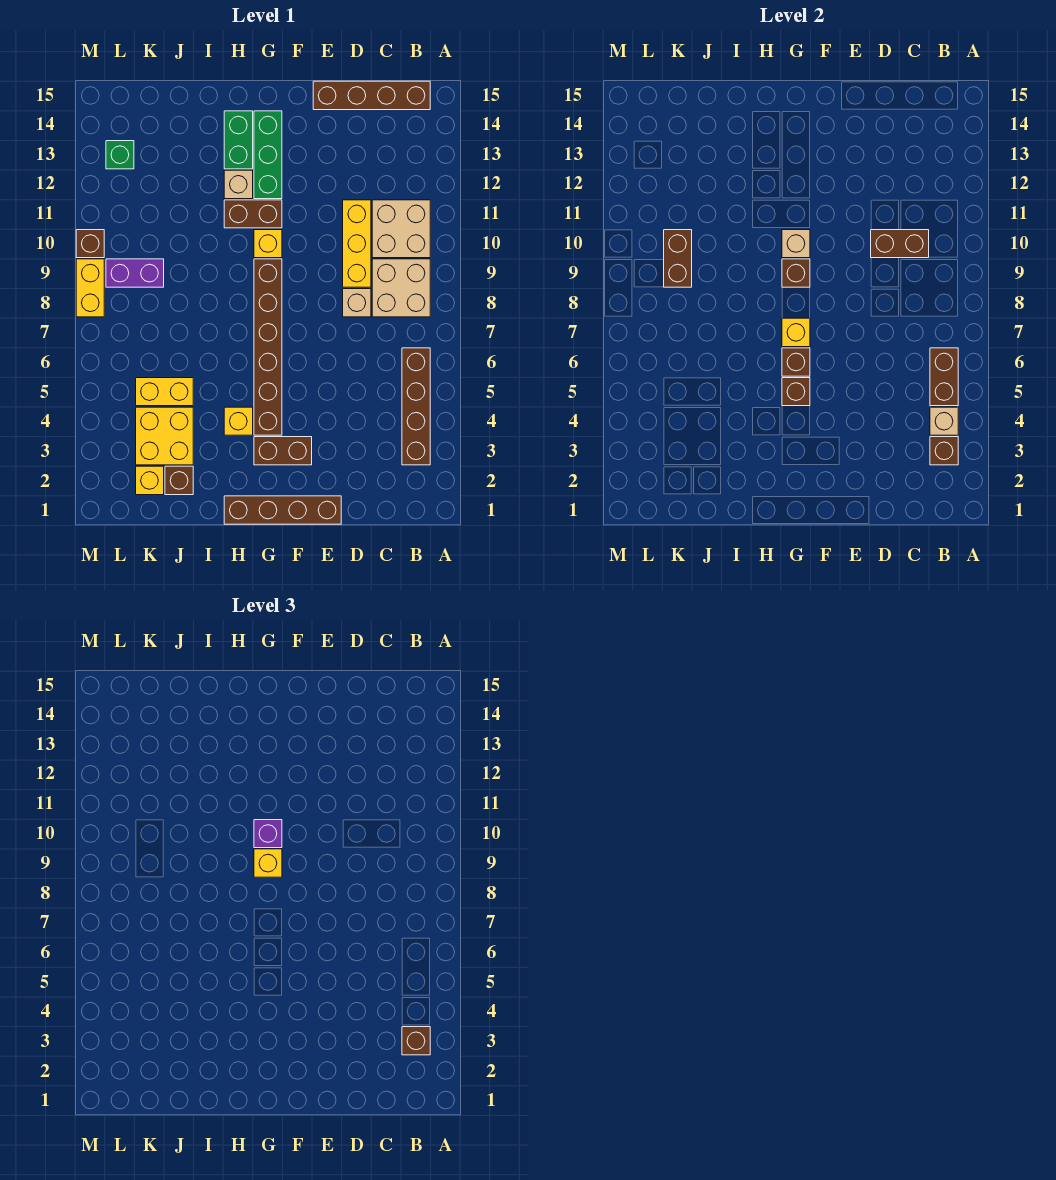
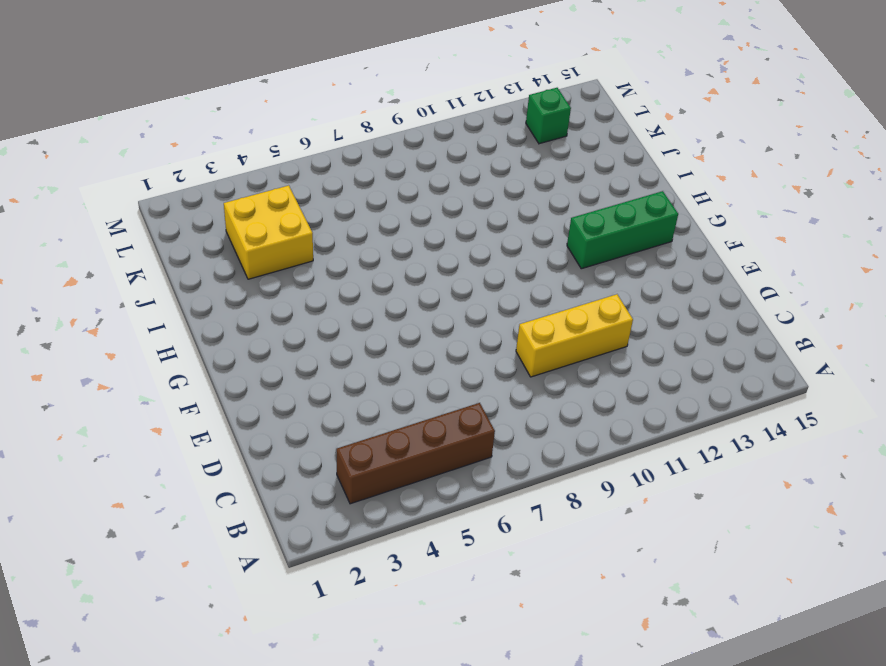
none -> tan 2x2 brick [372,259,430,317]
none -> tan 2x2 brick [372,200,430,258]
none -> brown 1x4 brick [313,81,430,110]
none -> tan 1x1 brick [343,289,371,317]

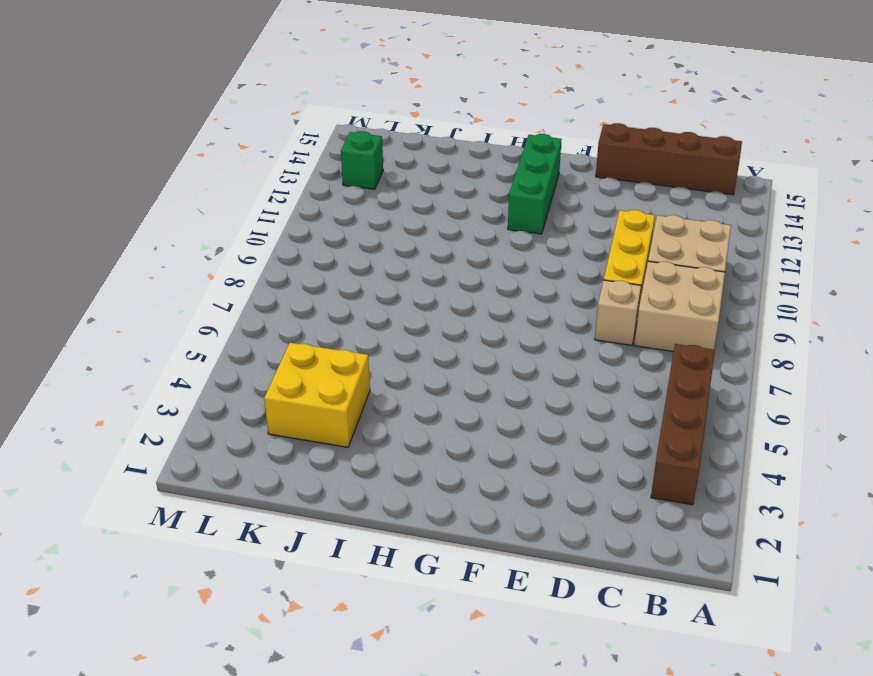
none -> brown 1x4 brick [224,496,341,524]
none -> brown 1x2 brick [254,437,312,465]
none -> brown 1x6 brick [254,259,282,435]
none -> yellow 1x1 brick [254,230,282,258]

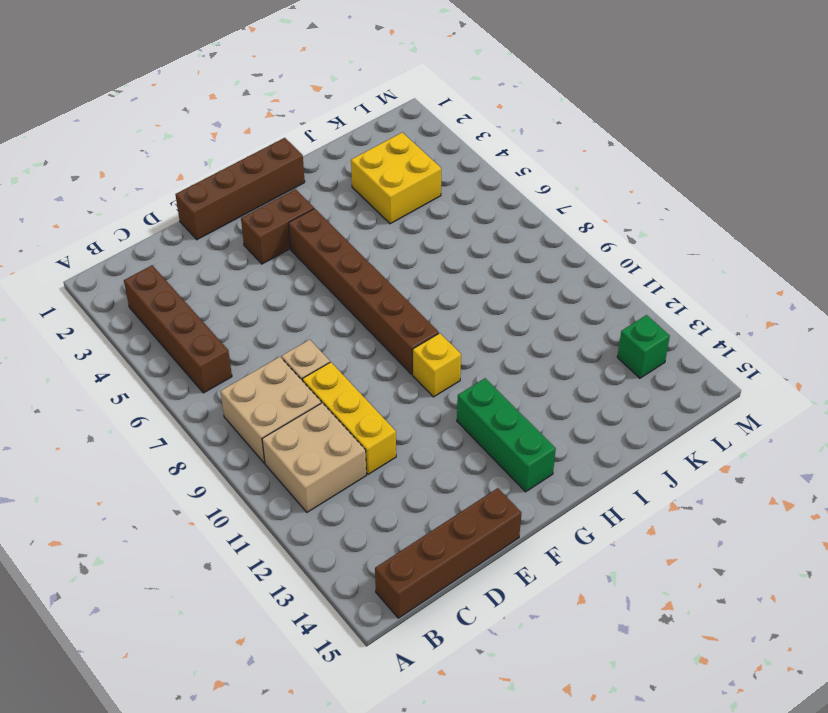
none -> brown 1x2 brick [224,200,282,228]
none -> yellow 1x1 brick [224,407,253,435]
none -> tan 1x1 brick [224,170,253,199]
none -> green 1x2 brick [224,111,253,169]

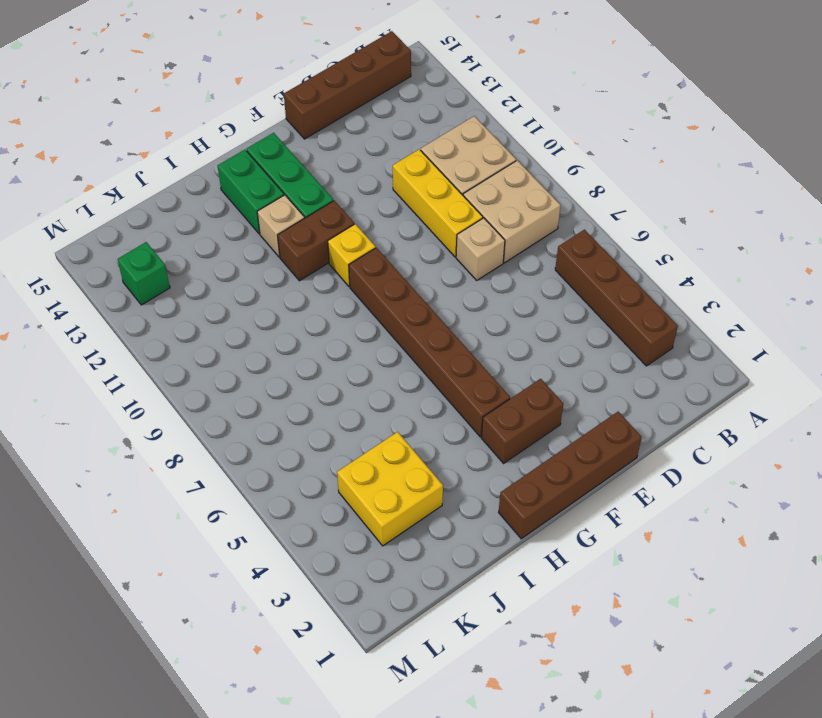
none -> yellow 1x1 brick [224,407,253,435]
none -> brown 1x1 brick [165,466,193,495]
none -> yellow 1x2 brick [136,378,193,406]
none -> yellow 1x1 brick [136,466,164,495]

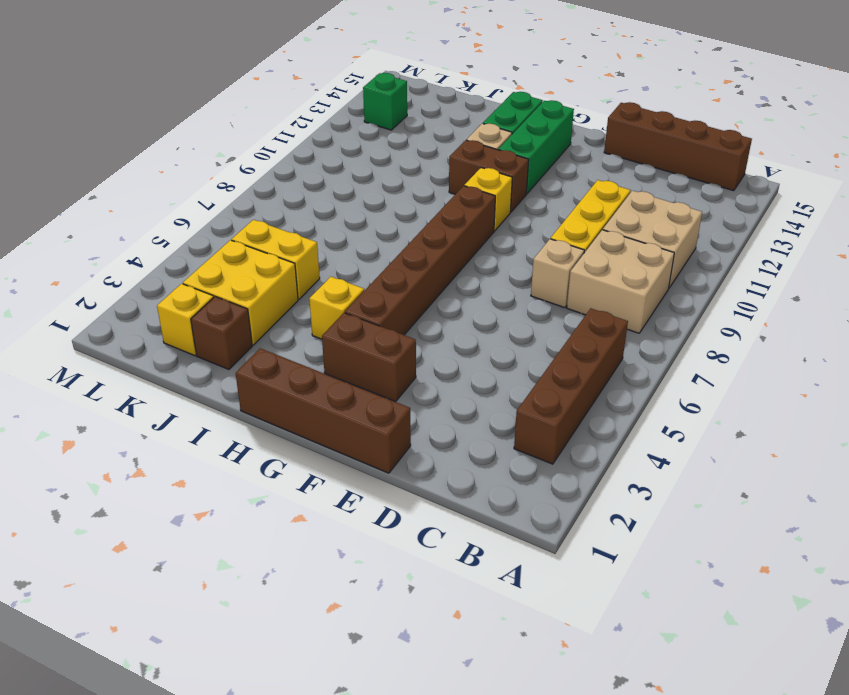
none -> purple 1x2 brick [106,259,164,287]
none -> yellow 1x2 brick [76,259,104,317]
none -> brown 1x1 brick [76,230,104,258]
none -> brown 1x1 brick [930,437,958,465]

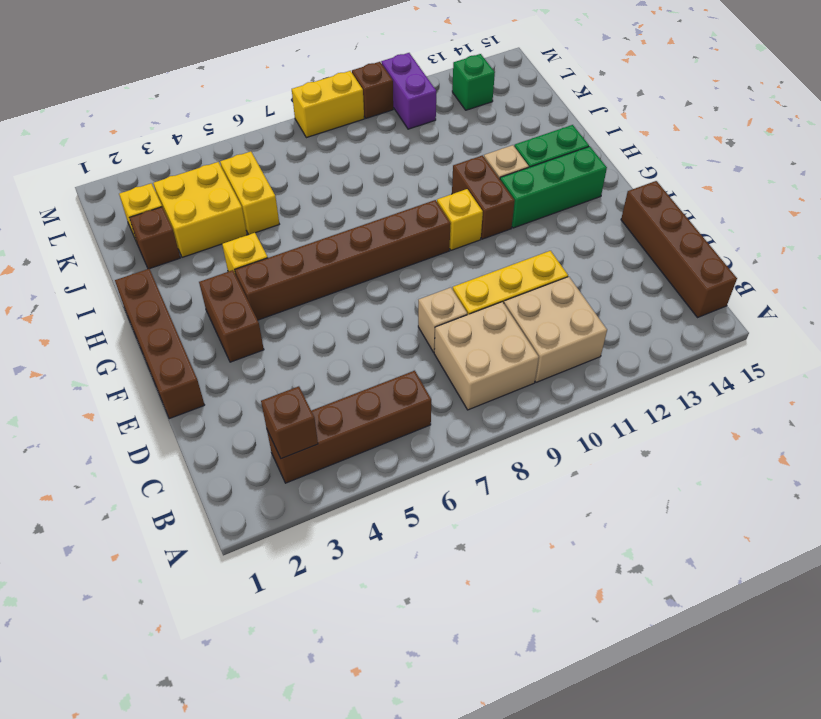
purple 1x2 brick [381,53,436,129] -> purple 1x2 brick moved to [106,259,164,287]
none -> tan 1x1 brick [930,407,958,435]
none -> brown 1x2 brick [930,348,958,406]
none -> brown 1x2 brick [871,230,929,258]
none -> brown 1x1 brick [782,378,810,406]

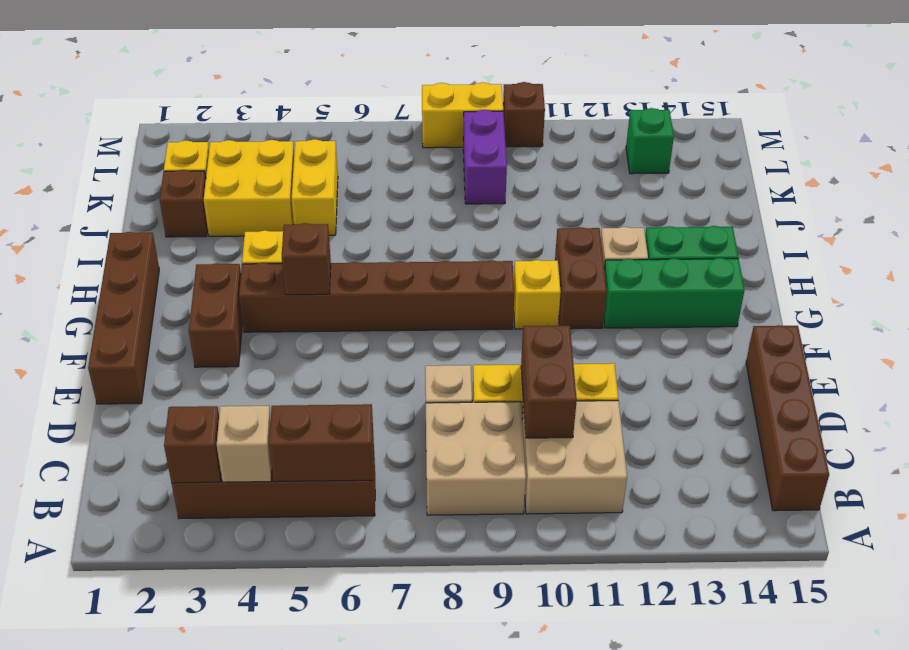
none -> brown 1x1 brick [782,348,810,376]
none -> yellow 1x1 brick [782,318,810,347]
none -> brown 1x1 brick [782,259,810,287]
none -> tan 1x1 brick [782,230,810,258]

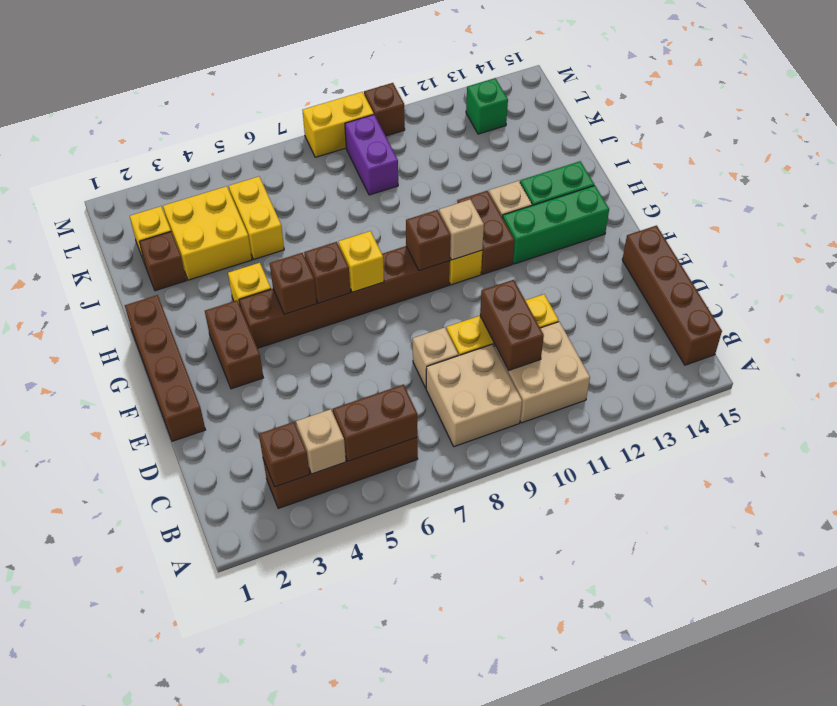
none -> brown 1x2 brick [664,230,692,287]
none -> brown 1x1 brick [402,1027,430,1055]
none -> yellow 1x1 brick [254,849,282,877]
none -> purple 1x1 brick [254,820,282,848]

